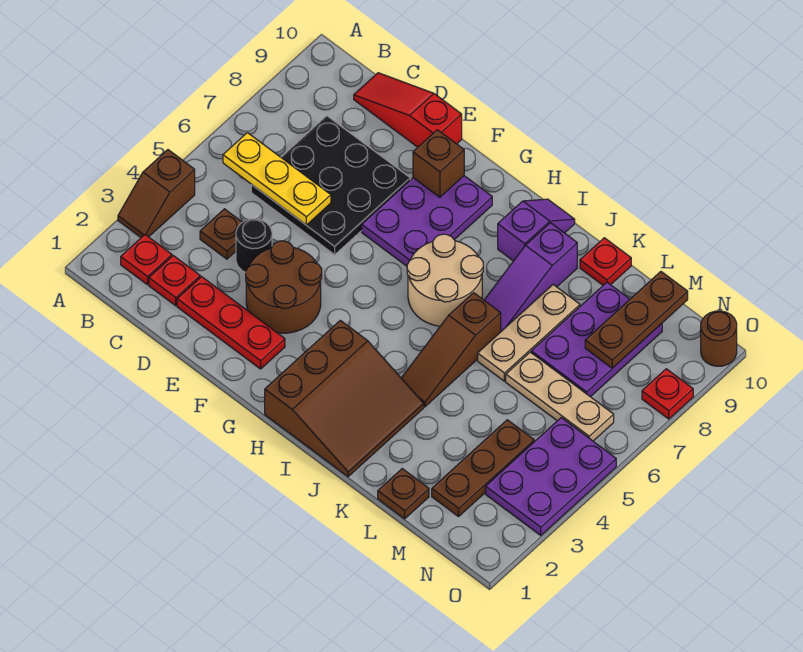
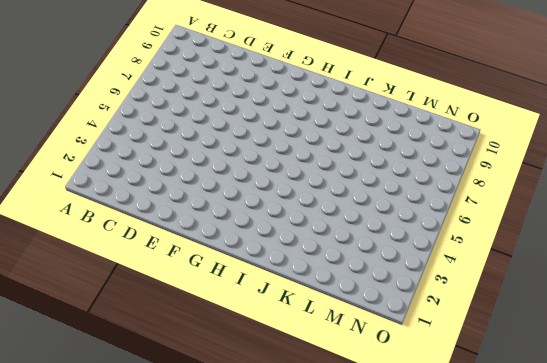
none -> brown 1x2 slope [118,150,195,237]
none -> red 1x1 plate [121,235,172,285]
none -> red 1x1 plate [149,256,200,306]

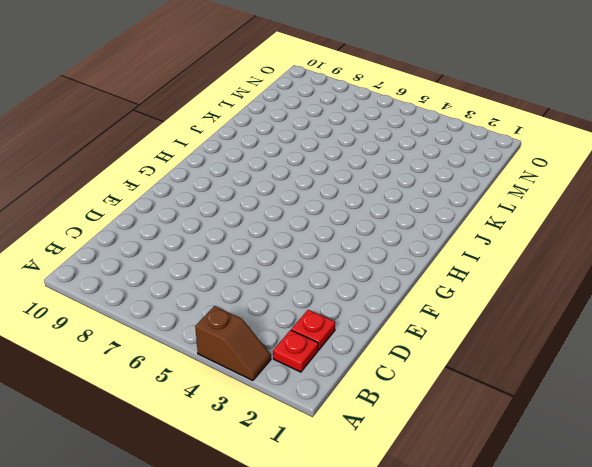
none -> brown 1x1 plate [200,209,242,259]
none -> black 3x3 plate [251,116,410,255]
none -> red 1x3 slope [354,73,462,147]

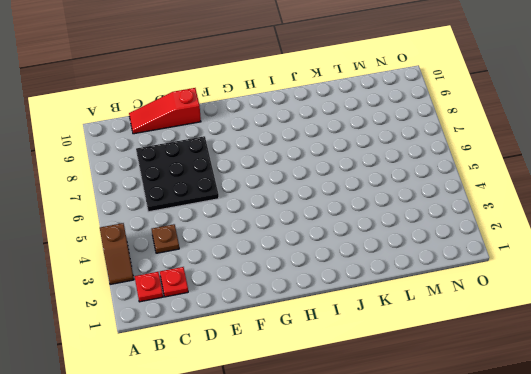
none -> red 1x3 plate [177,277,285,369]
none -> black 1x1 round brick [236,219,272,272]
none -> brown 2x2 round brick [246,241,322,333]

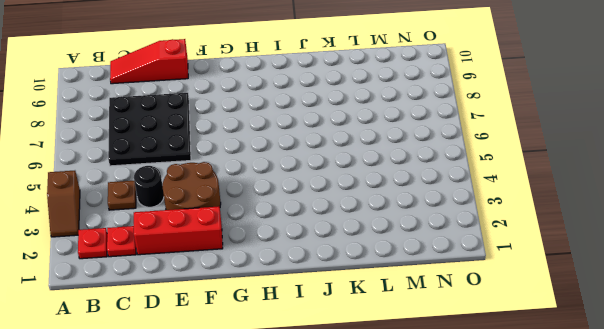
red 1x3 brick [134,206,223,255] -> red 1x3 plate [177,277,285,369]
none -> purple 2x3 plate [362,176,492,266]
none -> brown 3x3 slope [265,320,424,477]
none -> tan 2x2 round brick [407,234,483,326]

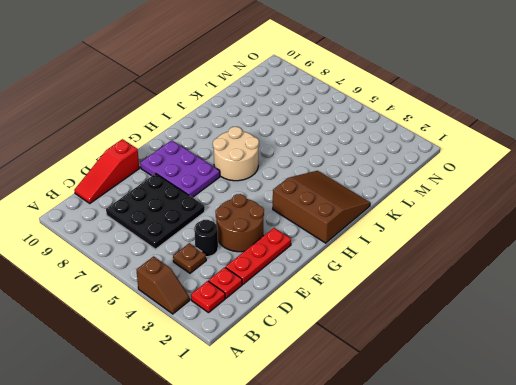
none -> purple 1x2 slope [498,199,575,261]
none -> brown 1x3 slope [402,293,501,407]
none -> purple 1x3 slope [484,223,577,331]

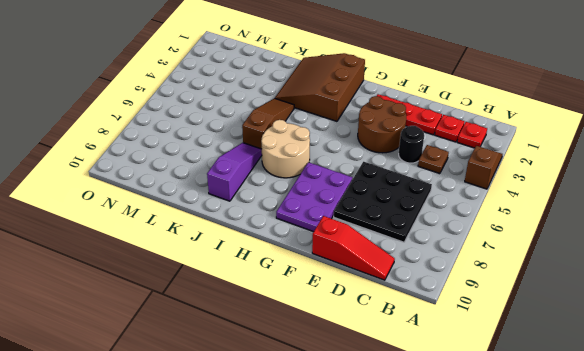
none -> purple 1x2 slope [498,199,575,261]
none -> tan 1x3 plate [478,285,580,381]
none -> red 1x1 plate [580,238,631,285]

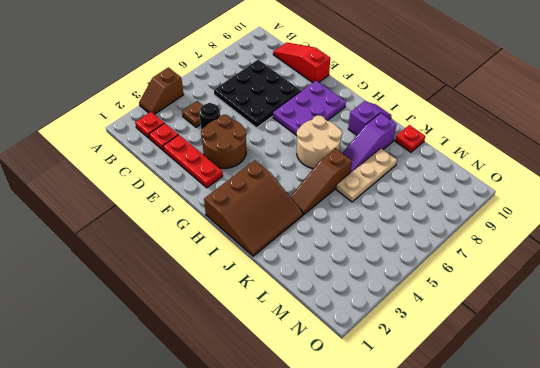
none -> brown 1x1 plate [378,469,429,519]
none -> tan 1x3 plate [506,352,614,441]
none -> purple 2x3 plate [531,282,662,397]

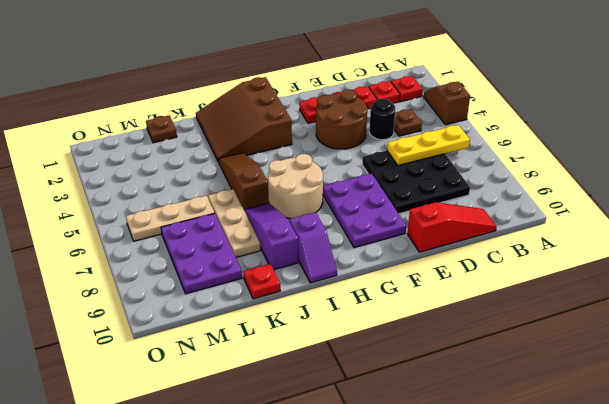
none -> brown 1x3 plate [432,420,534,517]
none -> purple 2x3 plate [486,418,616,535]
none -> red 1x1 plate [642,369,693,419]

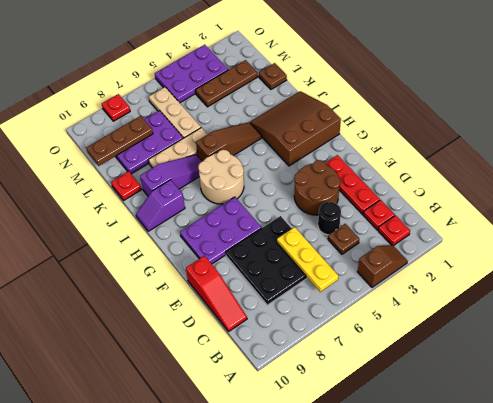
none -> brown 1x1 round brick [701,311,737,366]
none -> brown 1x1 brick [413,130,464,197]

